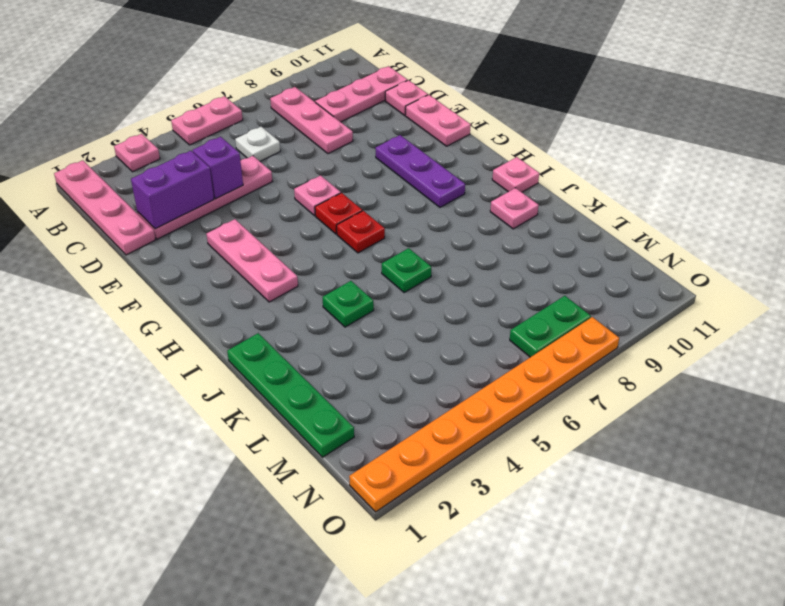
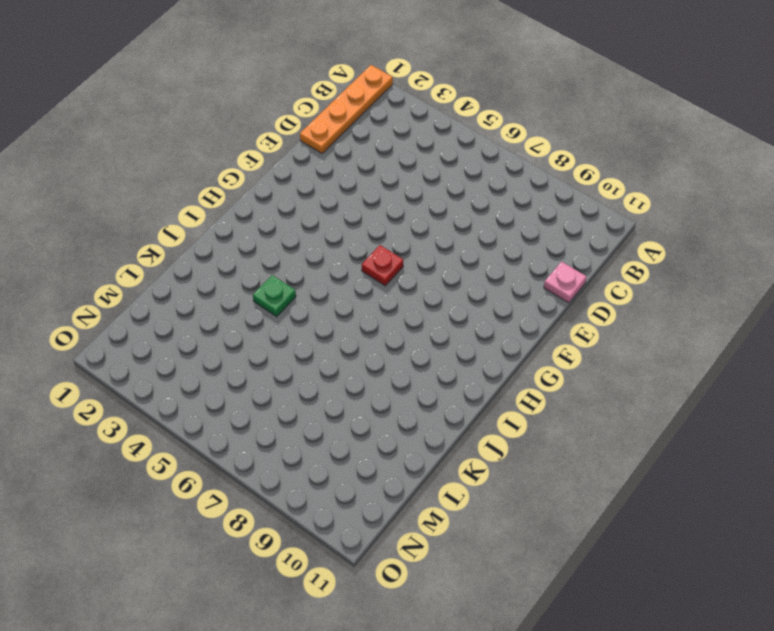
orange 1x4 plate [300,65,393,153] -> pink 1x4 plate [54,160,156,255]
none -> pink 1x1 plate [114,134,160,172]
none -> pink 1x2 plate [171,96,243,145]
none -> pink 1x3 plate [270,87,353,154]

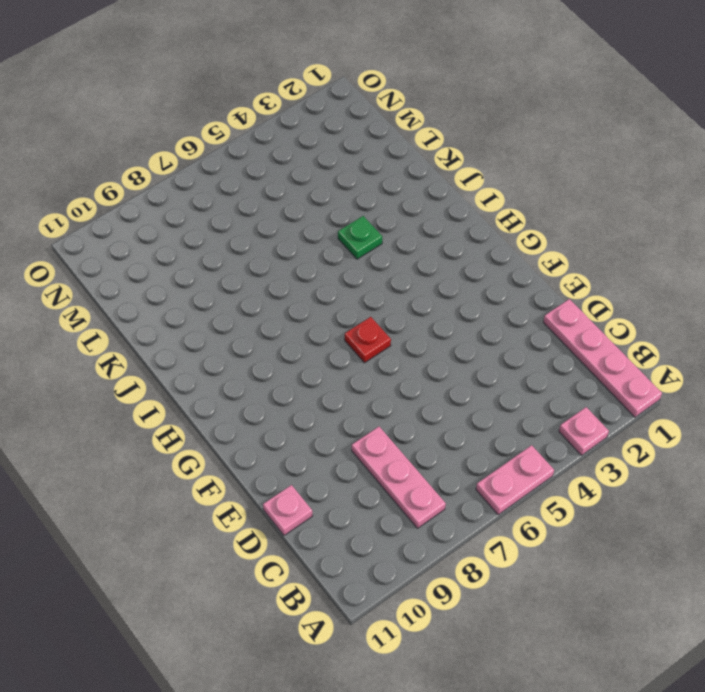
none -> white 1x1 plate [235,127,280,161]
none -> pink 1x3 plate [315,66,407,122]
none -> pink 1x4 plate [138,156,272,239]

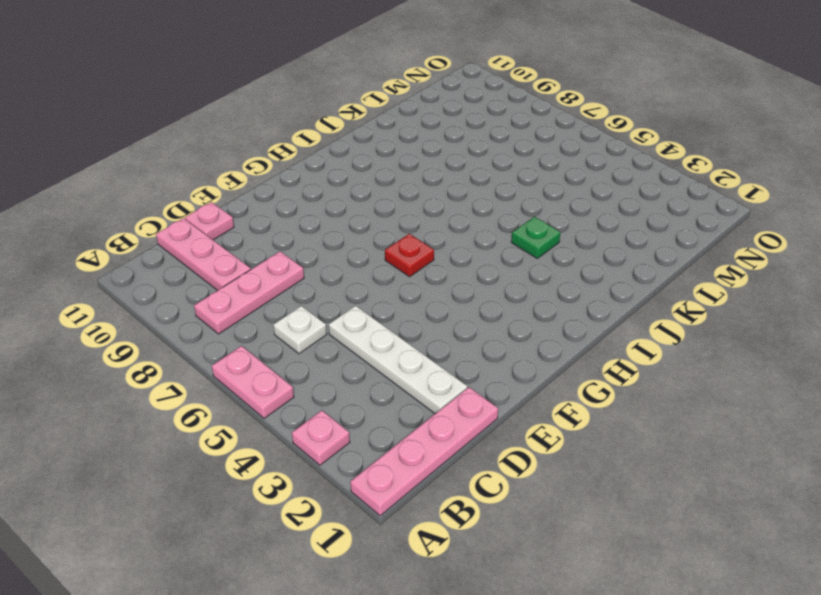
white 1x4 plate [329,306,467,414] -> pink 1x4 plate [138,156,272,239]
none -> pink 1x2 plate [405,95,471,146]
none -> pink 1x3 plate [206,219,298,302]
none -> pink 1x1 plate [294,175,341,216]

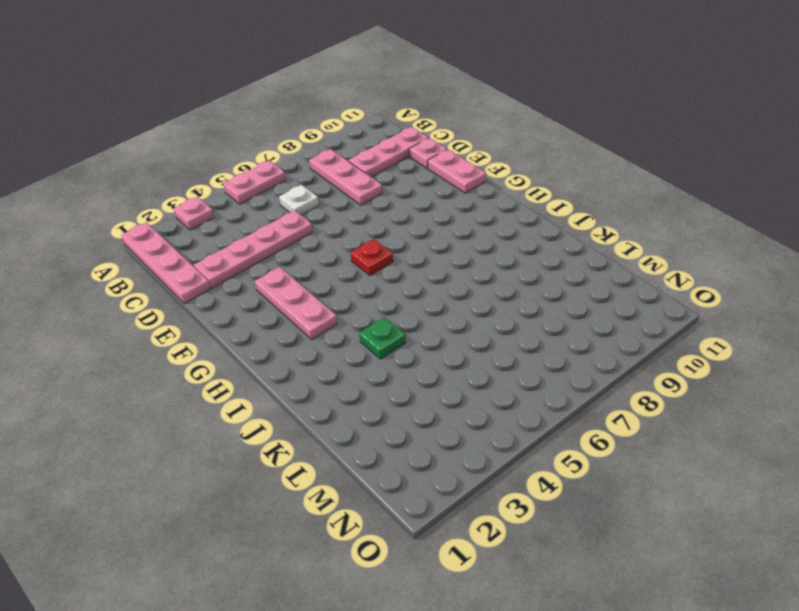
none -> pink 1x1 plate [294,175,341,216]
none -> purple 1x3 plate [376,135,465,207]
none -> red 1x1 plate [337,211,385,253]

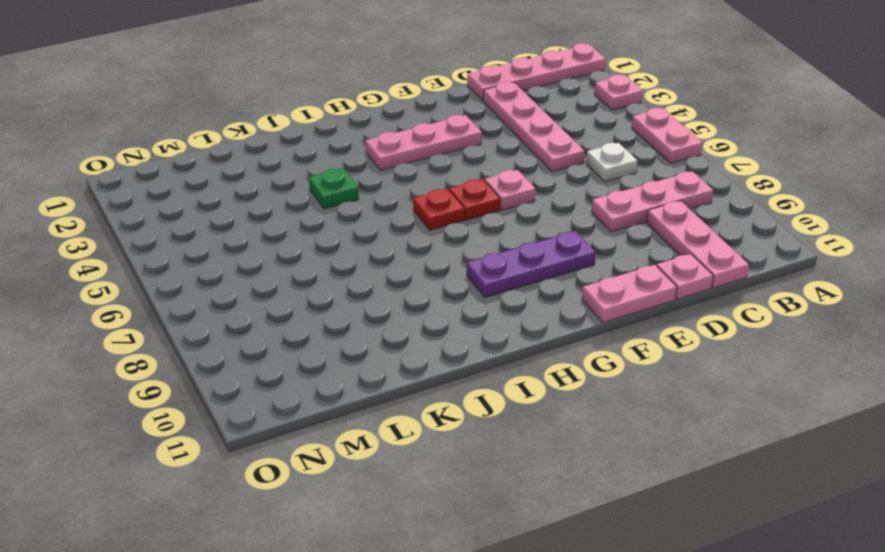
none -> pink 1x1 plate [492,157,539,192]
none -> green 1x4 plate [227,333,354,457]
none -> green 1x1 plate [382,248,431,293]

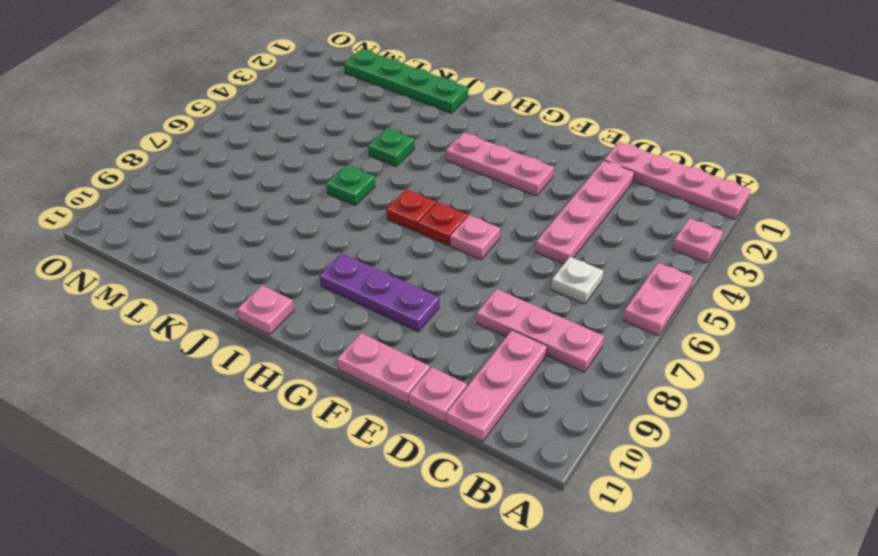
none -> pink 1x1 plate [490,188,539,229]
none -> green 1x2 plate [510,296,591,357]
none -> orange 1x8 plate [349,317,619,512]

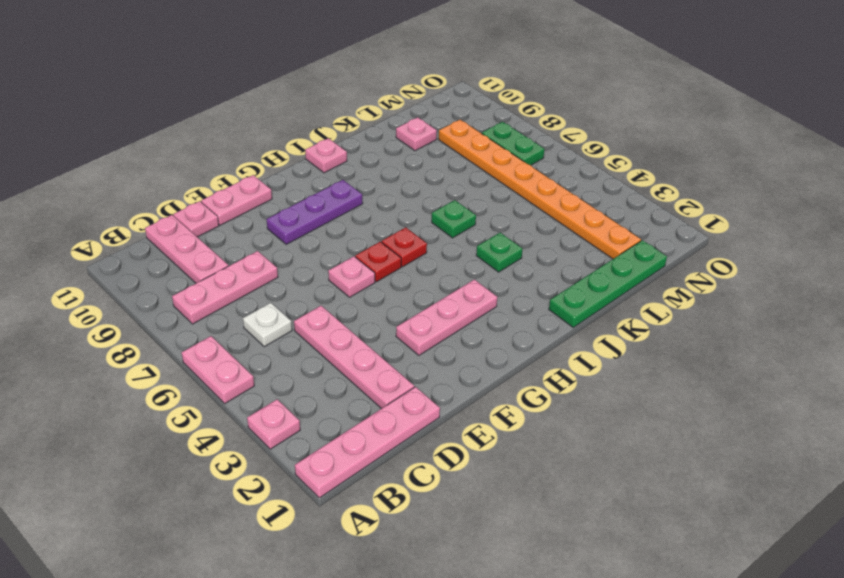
pink 1x1 plate [396,117,437,151] -> pink 1x1 plate moved to [490,188,539,229]
orange 1x8 plate [439,120,641,259] -> orange 1x8 plate moved to [349,317,619,512]
none -> purple 1x2 brick [131,151,214,229]
none -> purple 1x1 brick [193,137,243,199]

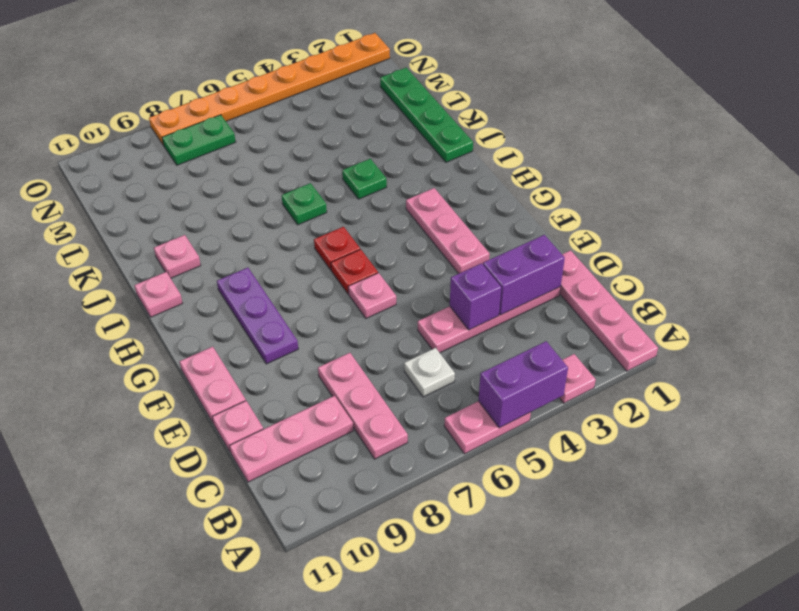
purple 1x2 brick [478,341,568,428] -> none

